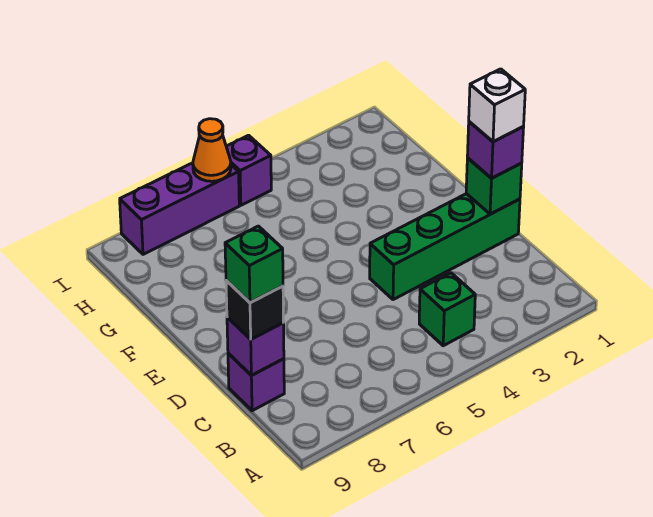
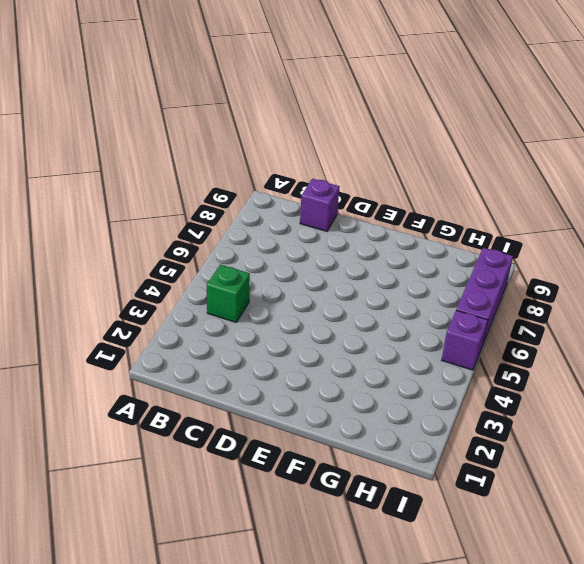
none -> green 1x4 brick [370,194,520,300]
none -> purple 1x1 brick [227,317,284,375]
none -> green 1x1 brick [466,158,522,214]

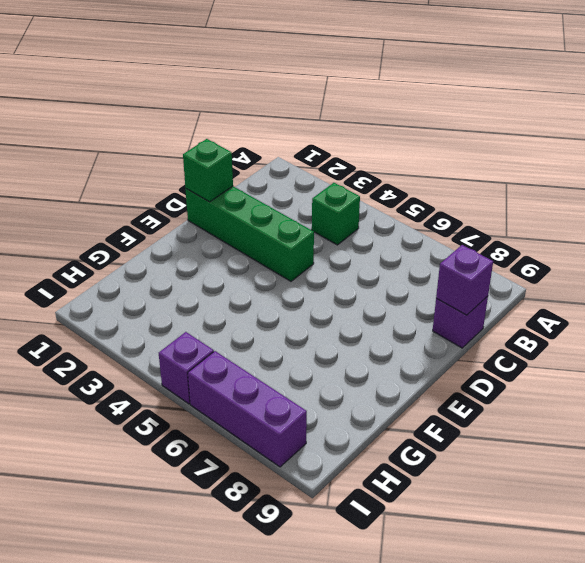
none -> orange 1x1 cone [193,119,231,181]
none -> black 1x1 brick [226,281,284,339]
none -> purple 1x1 brick [467,122,524,178]

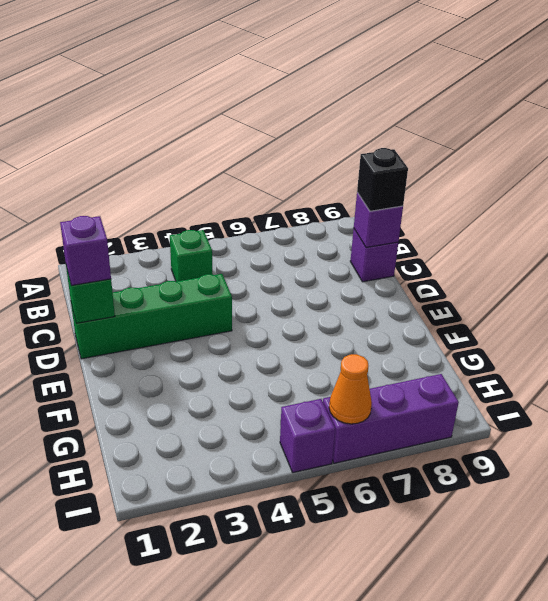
none -> green 1x1 brick [225,226,283,302]
none -> white 1x1 brick [469,69,525,142]

